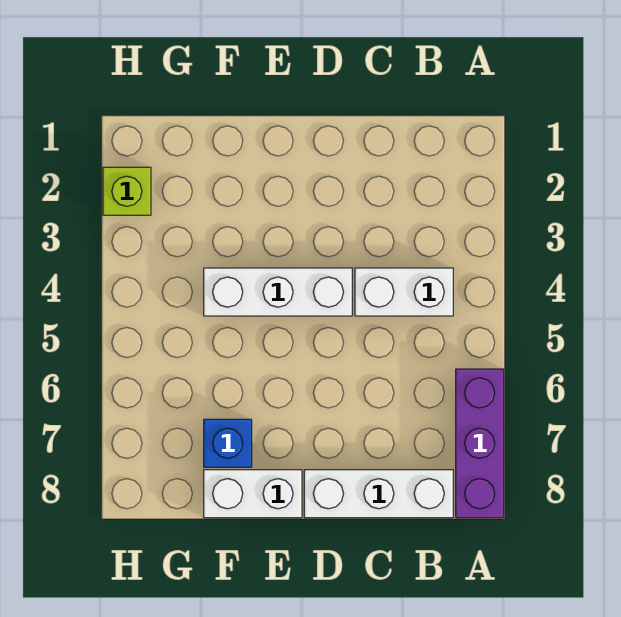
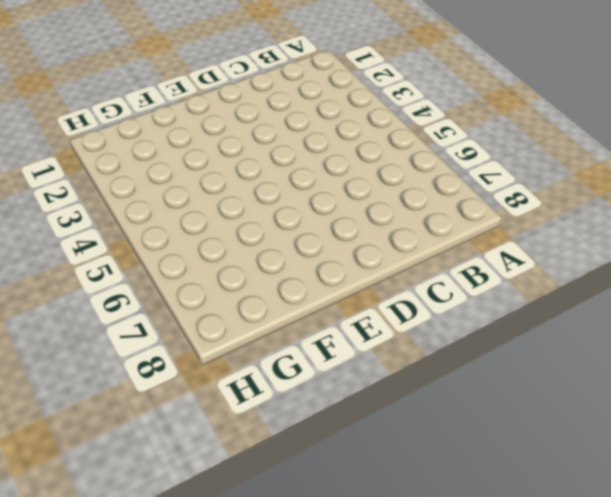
none -> purple 1x3 brick [456,369,504,518]
none -> white 1x2 brick [355,268,453,316]

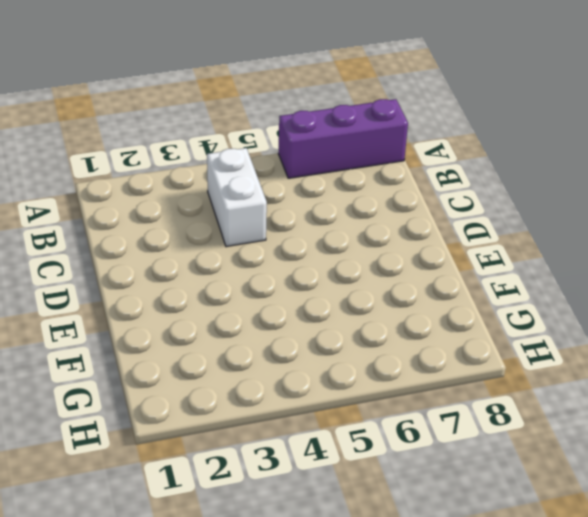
none -> white 1x3 brick [304,470,453,518]
none -> white 1x3 brick [204,268,352,316]

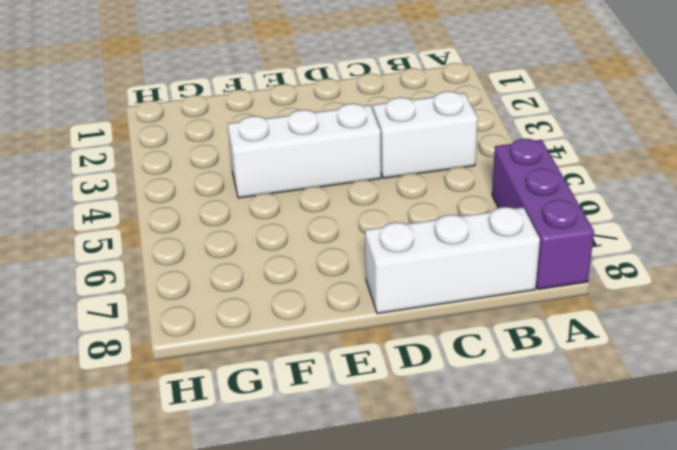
none -> white 1x2 brick [204,470,302,518]
none -> blue 1x1 brick [204,419,252,467]

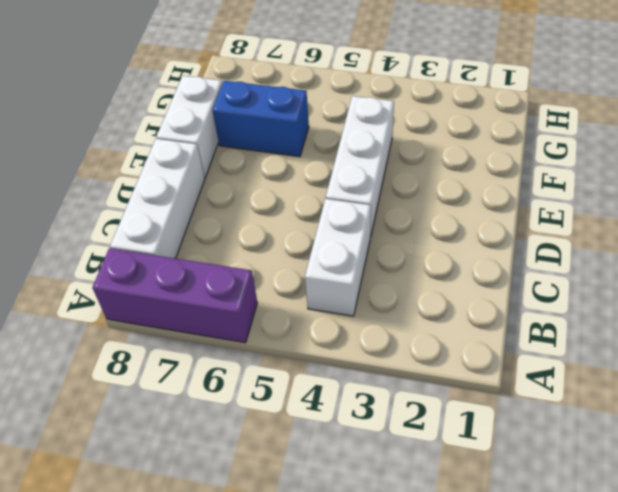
blue 1x2 brick [213,81,309,157] -> blue 1x1 brick [204,419,252,467]
none -> lime 1x1 brick [103,167,151,215]

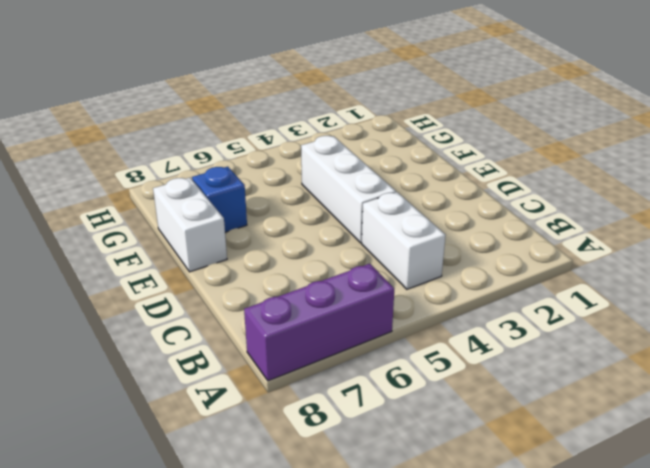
none -> white 1x3 brick [304,470,453,518]
none -> lime 1x1 brick [103,167,151,215]

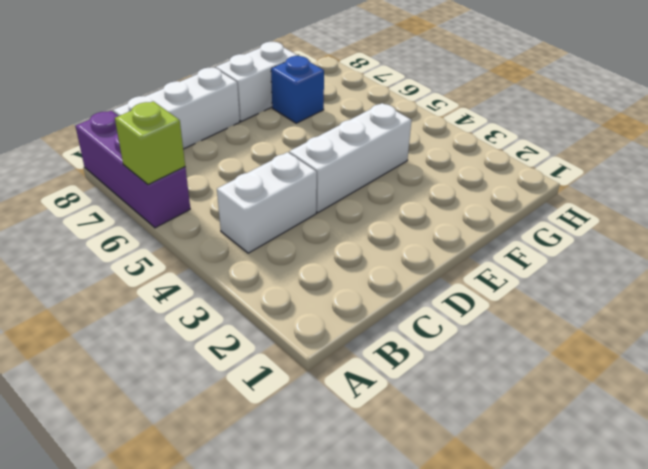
lime 1x1 brick [115,101,185,184] -> lime 1x1 brick moved to [103,167,151,215]

